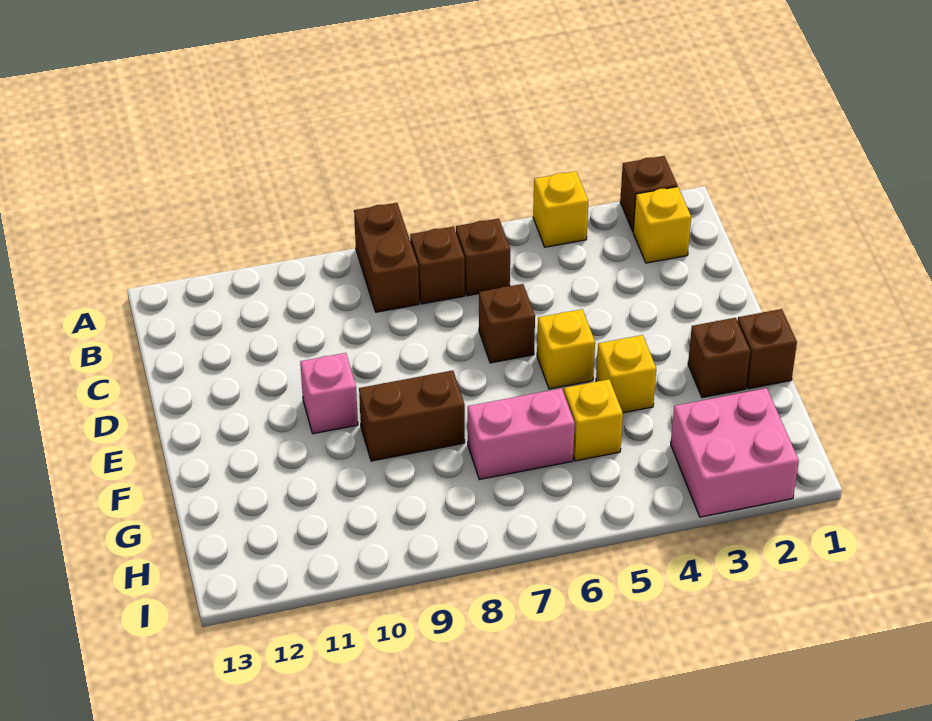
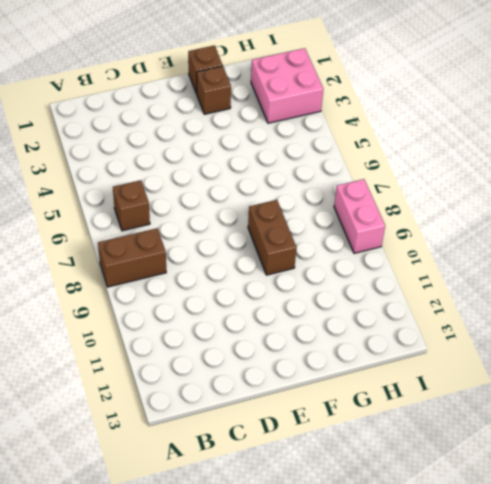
pink 1x2 brick [334,179,385,253] -> pink 1x2 brick moved to [468,388,575,480]
none -> brown 1x1 brick [620,156,677,231]
none -> yellow 1x1 brick [533,171,588,247]
none -> yellow 1x1 brick [633,187,691,263]

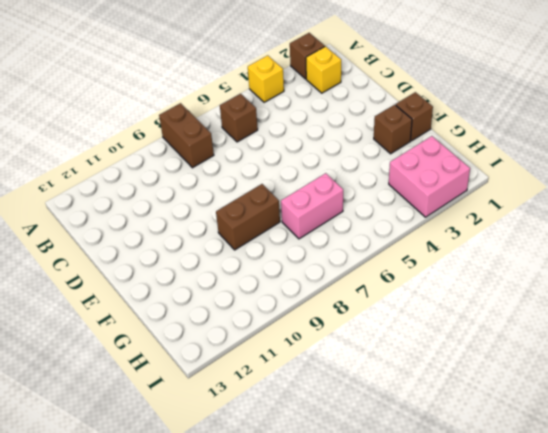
none -> brown 1x1 brick [410,227,465,304]
none -> brown 1x1 brick [479,284,535,363]
none -> yellow 1x1 brick [537,309,595,389]

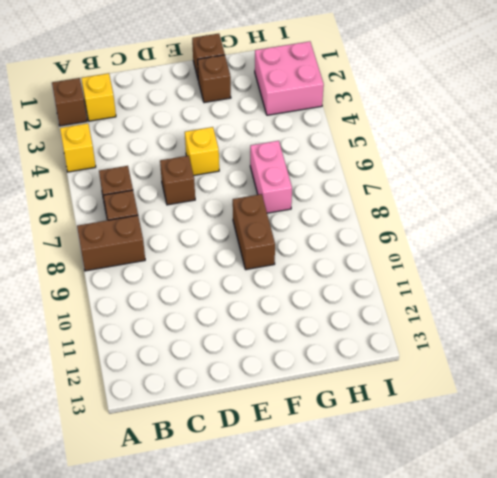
none -> pink 1x1 brick [300,353,358,434]
none -> yellow 1x1 brick [596,335,656,413]
none -> yellow 1x1 brick [564,379,623,461]

